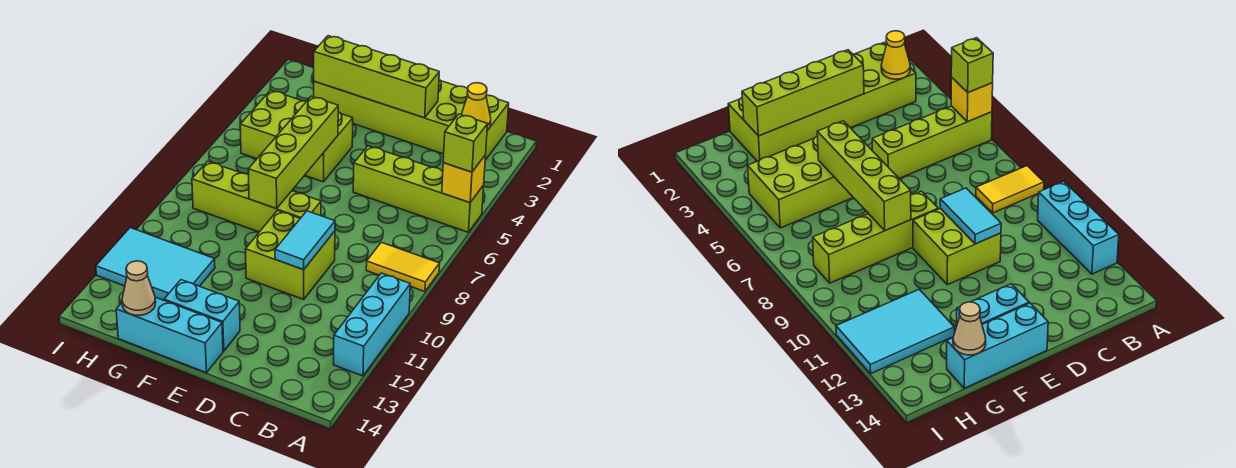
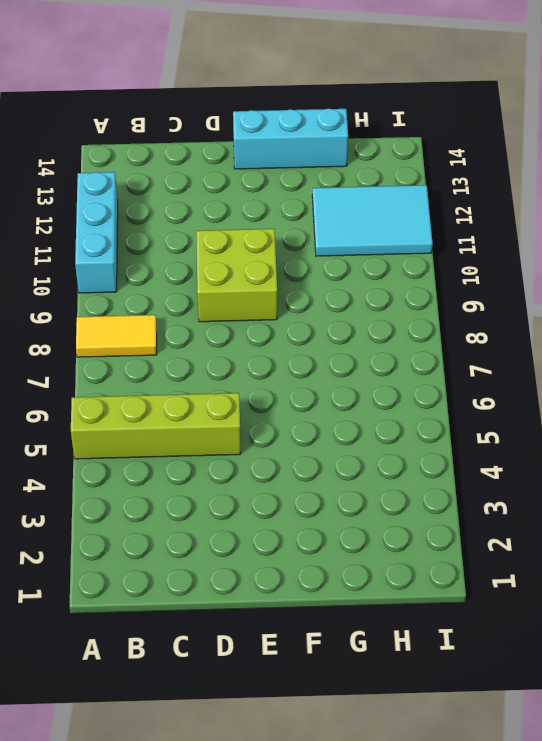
none -> lime 2x6 brick [314,80,509,160]
none -> lime 1x4 brick [192,161,321,232]
none -> cyan 1x2 brick [164,280,240,351]

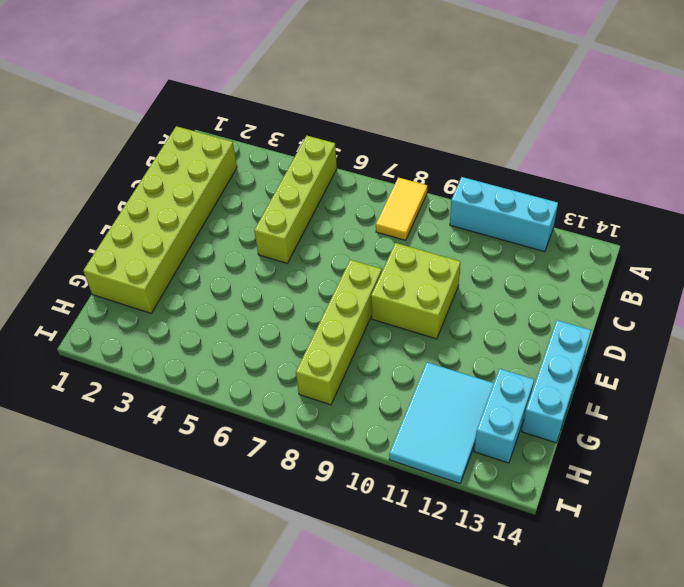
cyan 1x2 brick [474,369,534,463] -> cyan 1x2 brick moved to [164,280,240,351]
none -> lime 2x3 brick [240,90,353,182]
none -> yellow 1x1 brick [442,155,486,203]
none -> yellow 1x1 cone [461,83,491,130]

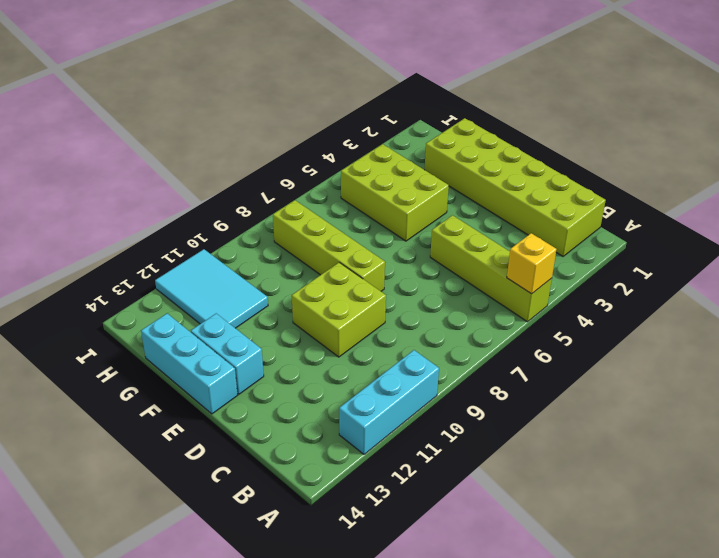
none -> yellow 1x2 tile [366,242,440,292]
none -> yellow 1x1 cone [461,83,491,130]
none -> lime 1x4 brick [314,36,439,118]

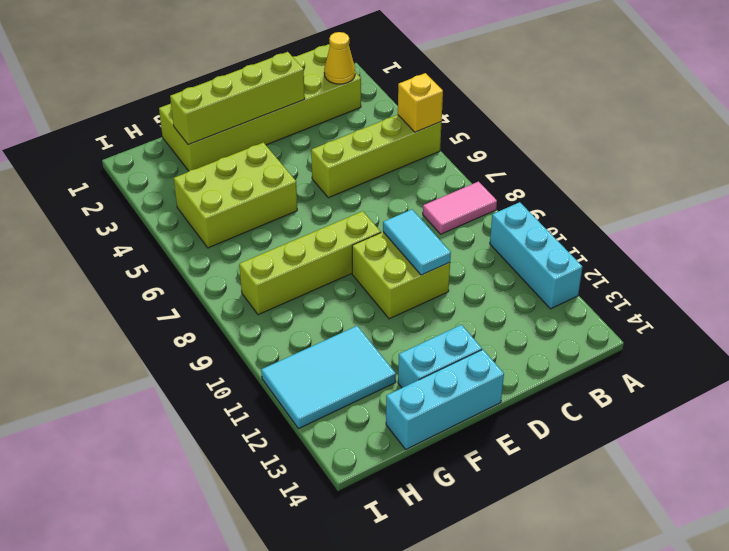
pink 1x2 tile [423,182,497,234] -> yellow 1x2 tile [366,242,440,292]
none -> lime 1x4 brick [248,96,338,209]
none -> tan 1x1 cone [122,261,156,315]
none -> lime 1x1 brick [443,114,488,172]

